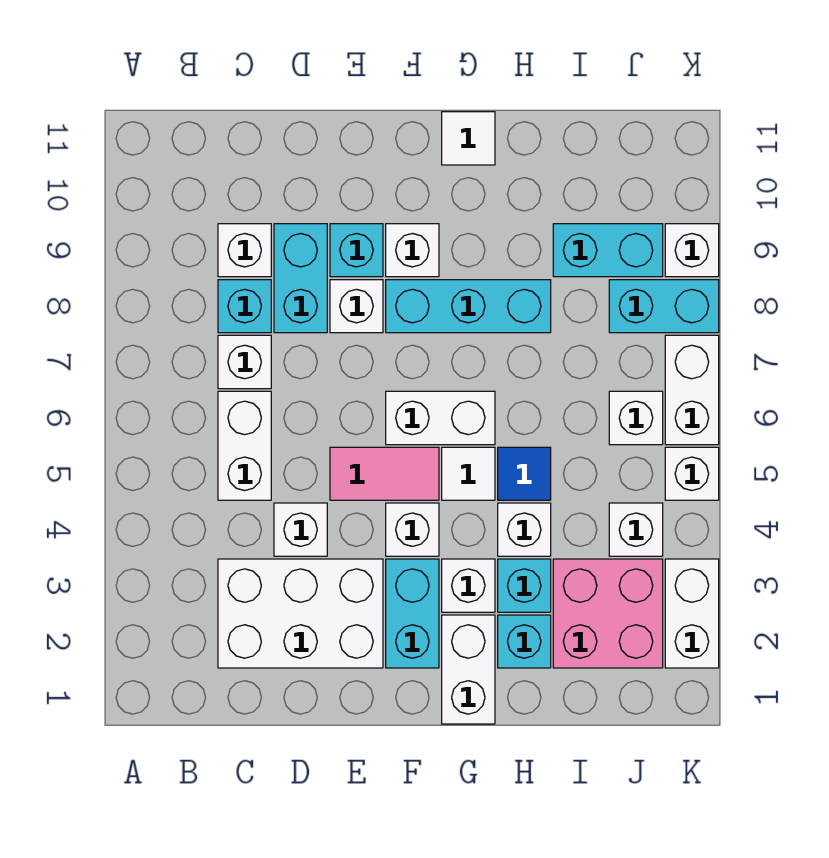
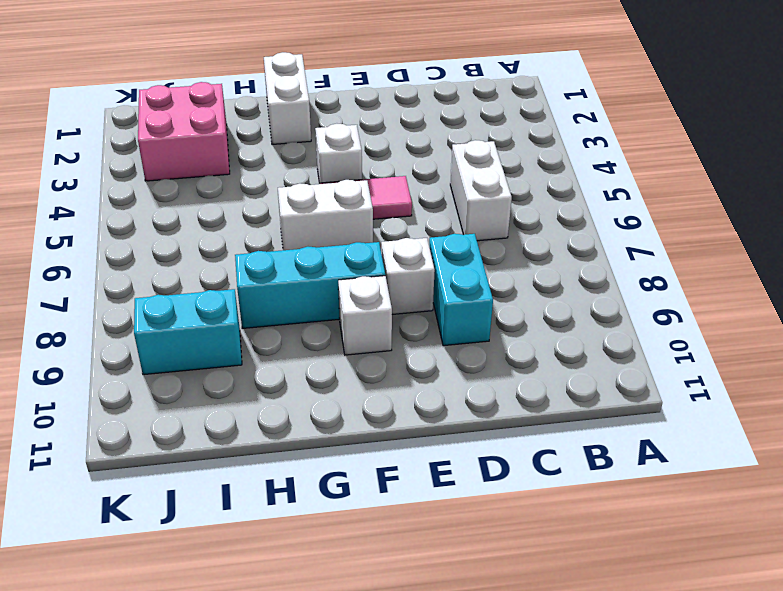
none -> white 2x3 brick [218,559,383,668]
none -> white 1x1 brick [218,335,271,389]
none -> cyan 1x1 brick [218,280,271,333]
none -> white 1x1 brick [218,224,271,277]

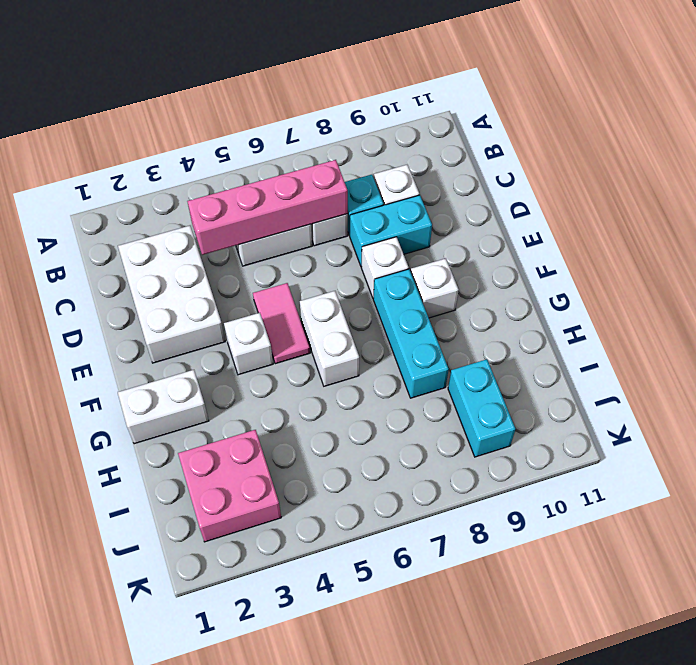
pink 1x4 brick [187,160,348,255] -> none
none -> white 1x1 brick [274,503,327,556]
none -> cyan 1x1 brick [330,224,383,277]
none -> cyan 1x2 brick [386,559,439,668]
none -> white 1x1 brick [442,559,495,612]

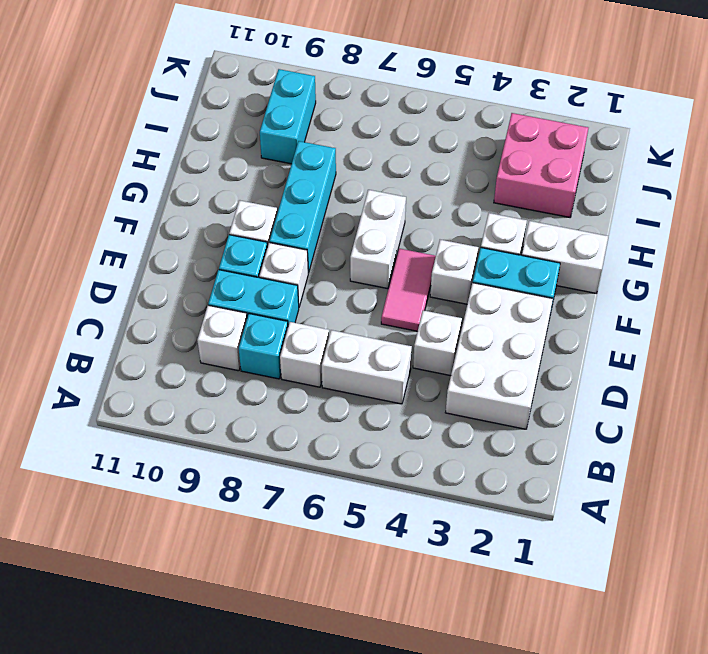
none -> white 1x1 tile [442,447,495,500]
none -> white 1x1 tile [442,112,495,165]
none -> cyan 1x1 brick [498,615,551,668]
none -> cyan 1x1 brick [498,559,551,612]

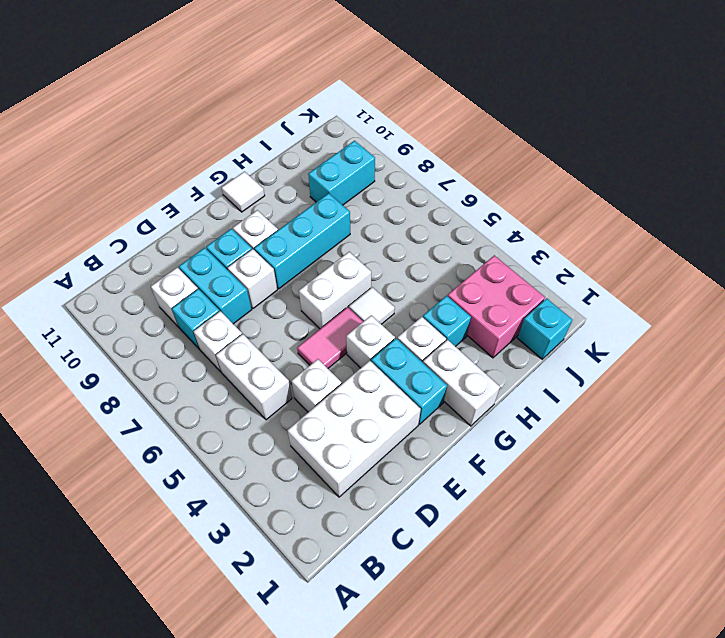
cyan 1x1 brick [518,298,572,359] -> cyan 1x1 brick moved to [498,615,551,668]
none -> white 1x1 brick [498,503,551,556]
none -> blue 1x1 tile [498,447,551,500]
none -> white 1x1 brick [609,503,663,556]
none -> white 1x1 brick [609,391,663,445]

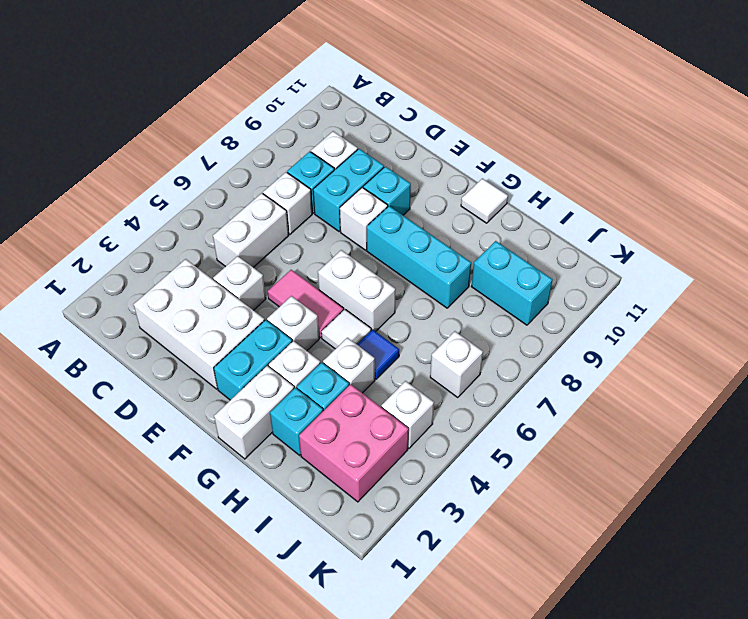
none -> white 1x1 brick [386,224,439,277]
none -> cyan 1x2 brick [609,280,719,333]
none -> white 1x2 brick [665,559,719,668]
none -> white 1x1 brick [665,447,719,500]

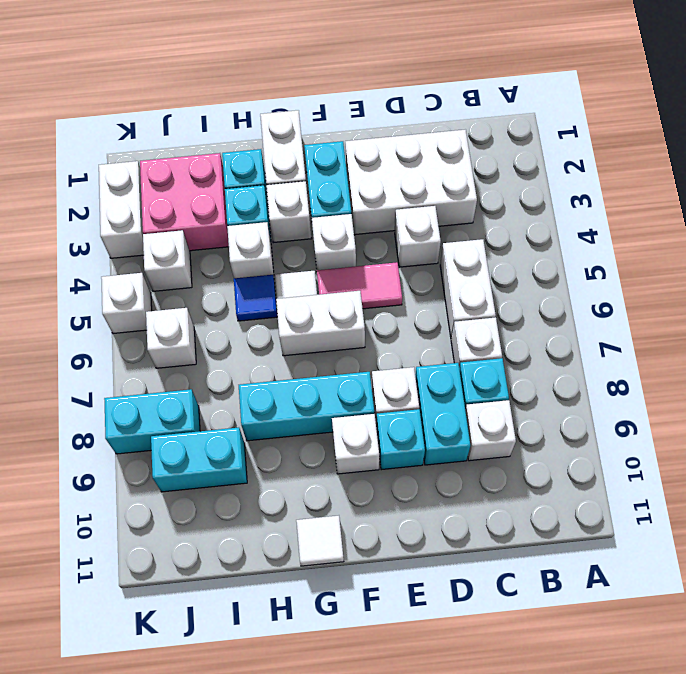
none -> white 1x2 brick [665,335,719,445]
none -> white 1x1 brick [665,224,719,277]

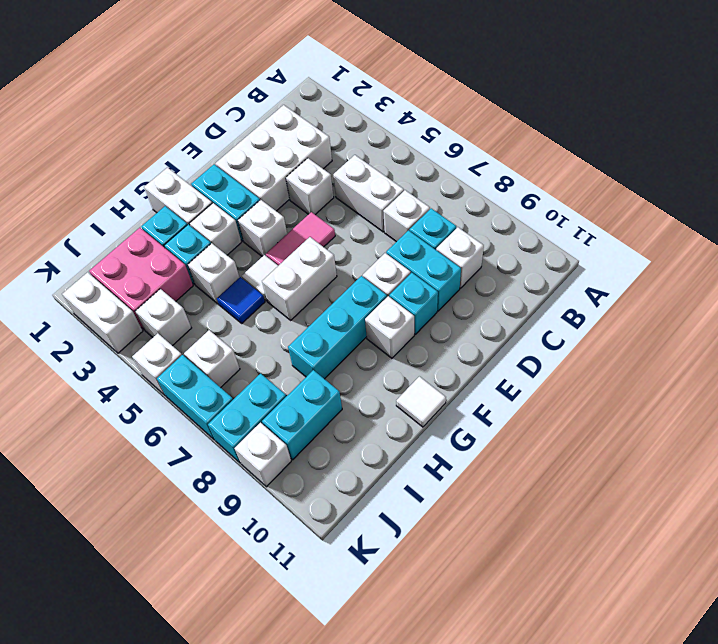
cyan 1x2 brick [157,355,233,440] -> white 1x2 brick [665,335,719,445]

